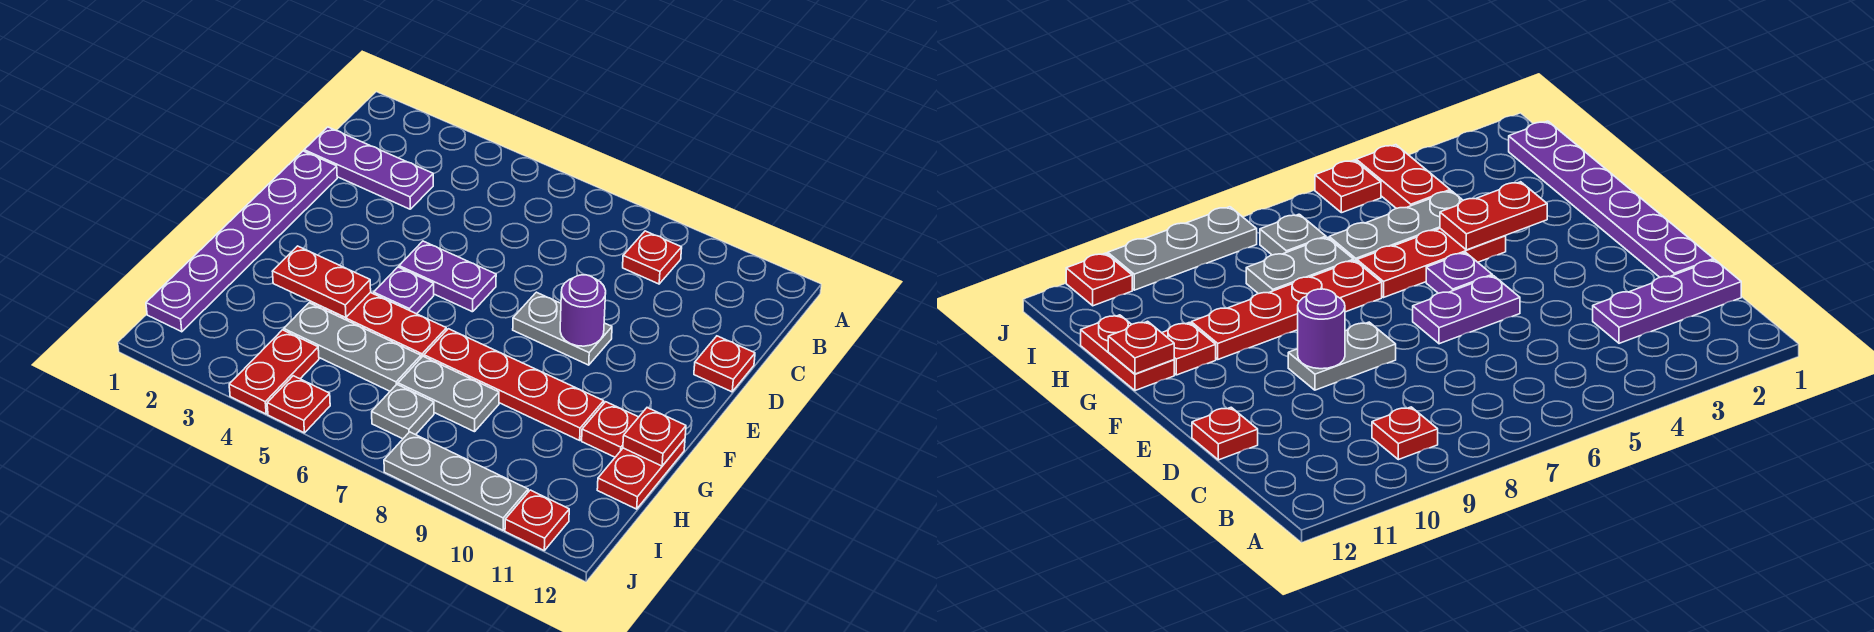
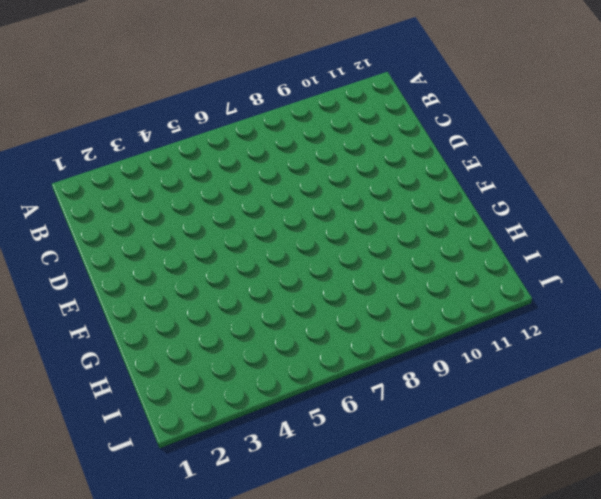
none -> red 1x1 plate [623,231,682,284]
none -> purple 1x3 plate [304,127,433,209]
none -> purple 1x6 plate [146,151,337,332]

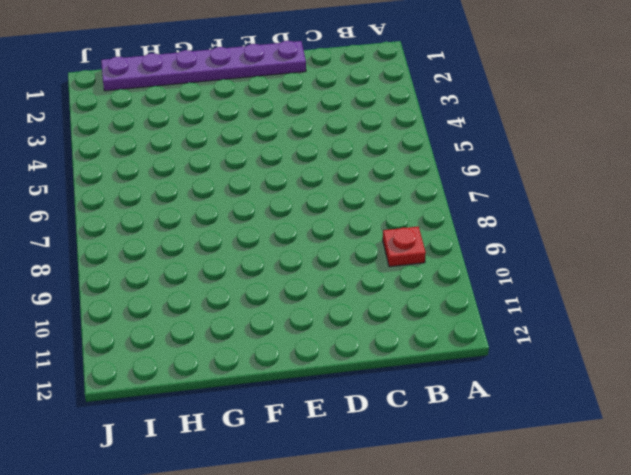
none -> purple 1x3 plate [304,127,433,209]
none -> red 1x1 plate [694,336,755,392]
none -> purple 1x2 plate [399,241,496,312]

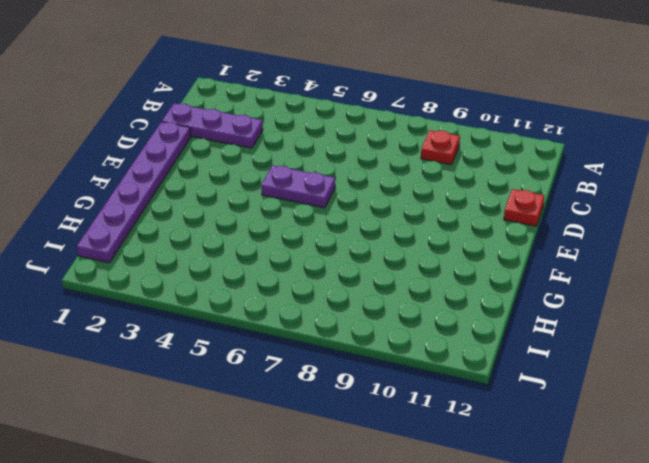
none -> grey 1x2 plate [513,292,612,365]
none -> purple 1x1 plate [374,267,434,314]
none -> red 1x3 plate [310,292,446,358]

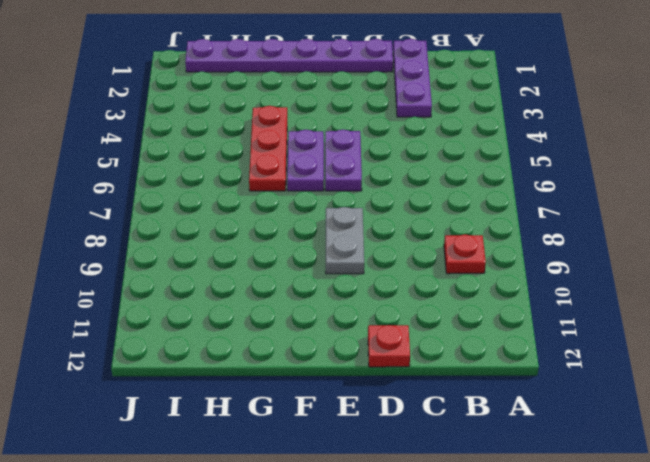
purple 1x2 plate [287,130,324,191] -> purple 1x1 plate [374,267,434,314]
none -> red 1x4 plate [424,329,604,440]
none -> red 1x1 plate [582,402,638,457]
none -> red 1x2 plate [597,439,685,509]

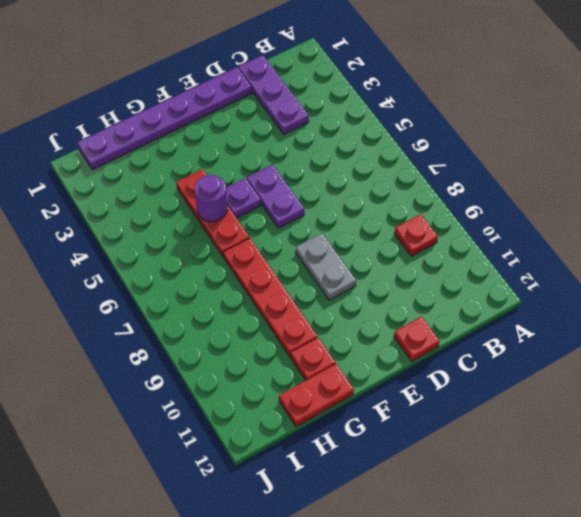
purple 1x1 round brick [195,175,227,222] -> purple 1x1 round brick moved to [560,275,606,346]
none -> grey 1x3 plate [284,303,421,391]
none -> grey 1x2 plate [398,356,499,432]
none -> red 1x2 plate [229,330,319,414]

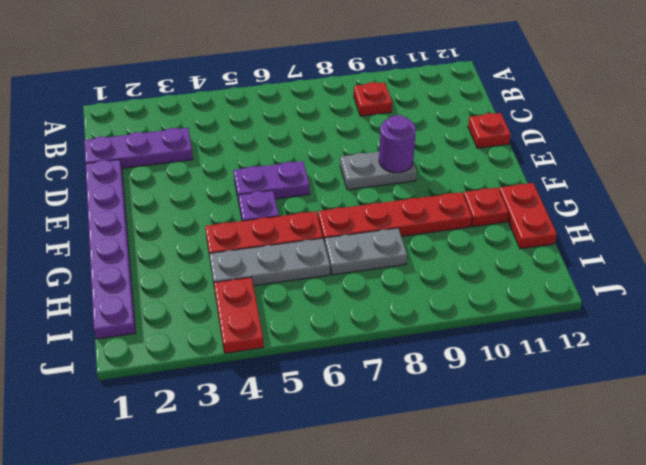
none -> grey 1x1 plate [372,385,434,439]
none -> red 1x1 plate [267,376,330,433]
none -> grey 1x3 plate [384,432,528,530]

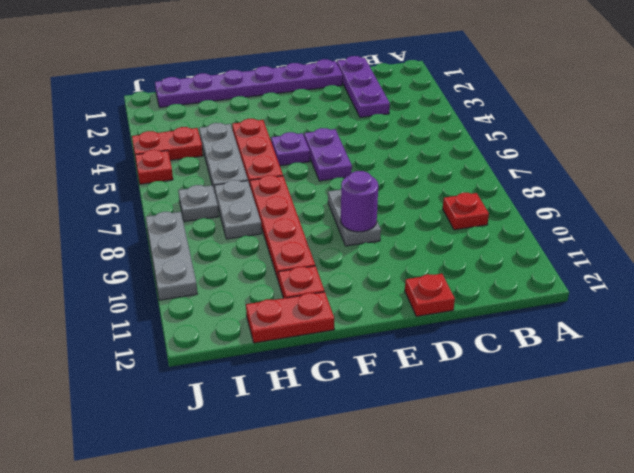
none -> red 1x1 plate [505,490,569,550]
none -> red 1x2 plate [272,246,371,318]
none -> red 1x1 plate [623,408,686,466]

